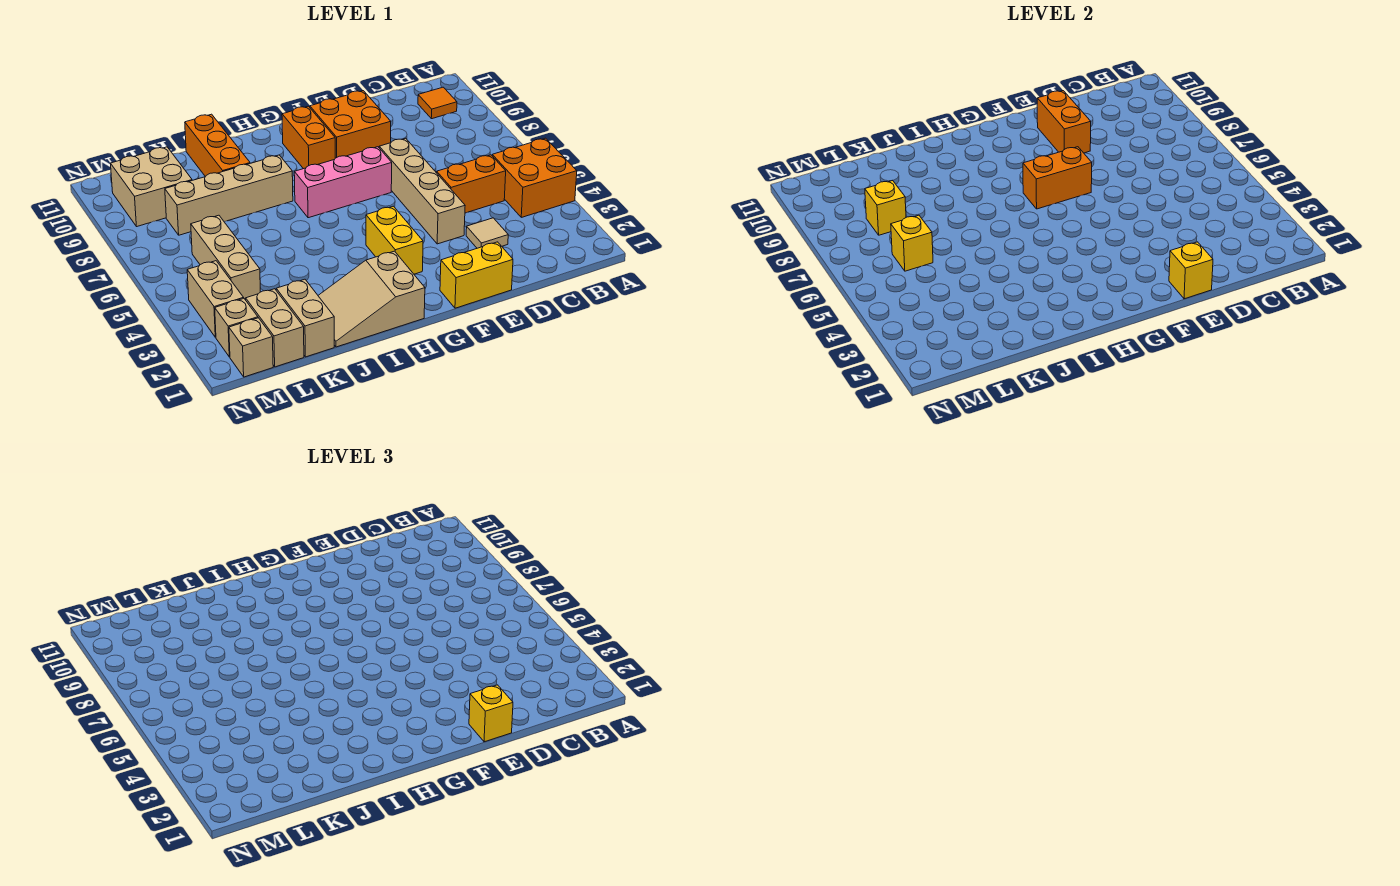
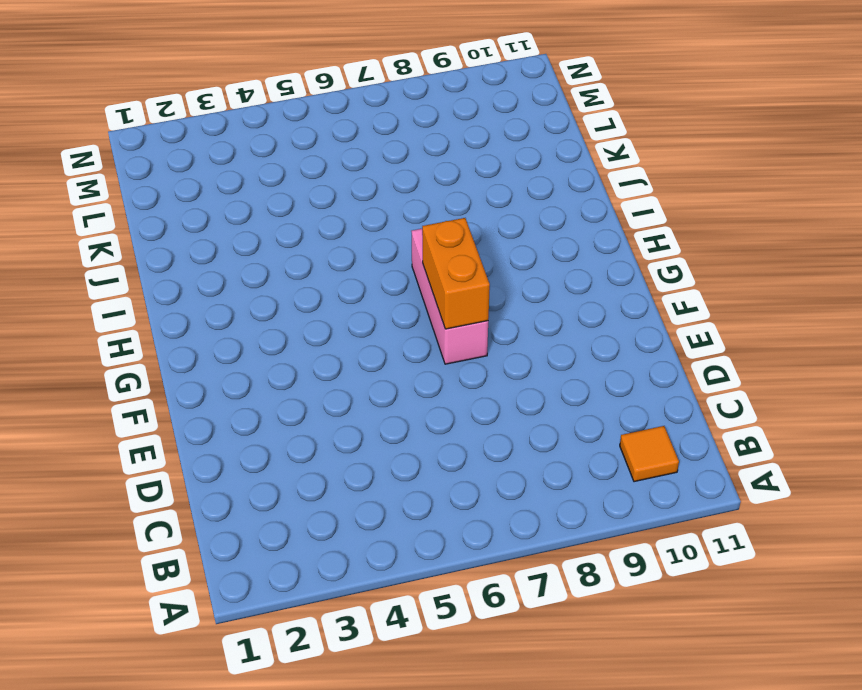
none -> orange 2x2 brick [492,138,577,217]
none -> orange 1x2 brick [437,155,506,213]
none -> tan 1x1 tile [466,218,508,248]

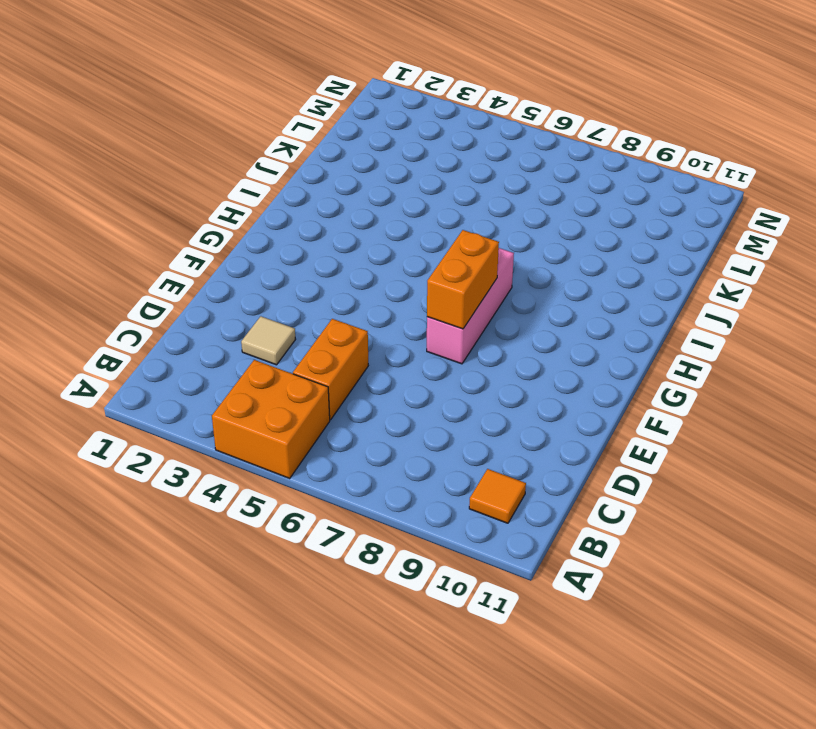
none -> yellow 1x2 brick [440,242,513,308]
none -> tan 1x4 brick [379,138,465,244]
none -> orange 2x2 brick [310,91,391,158]

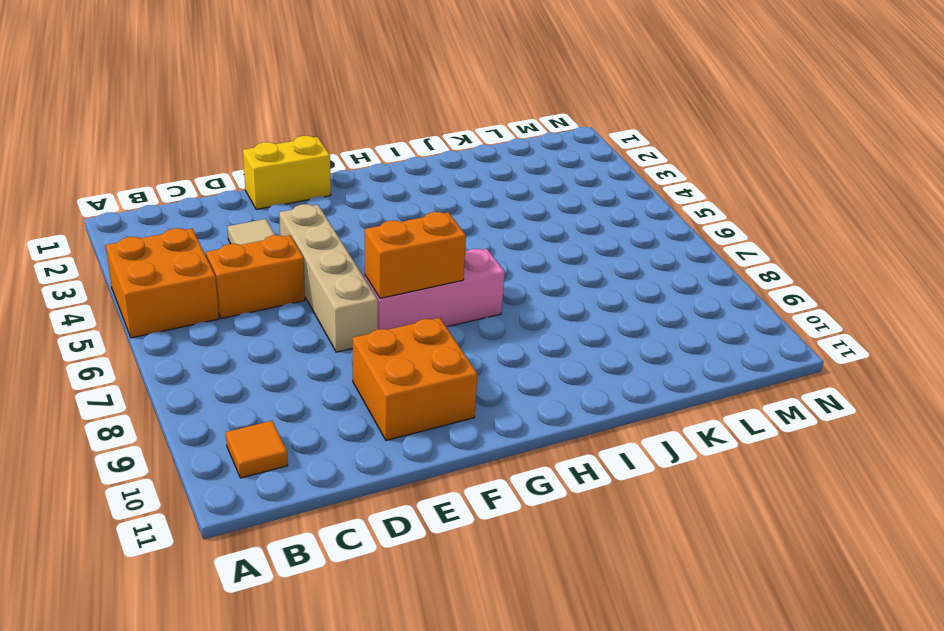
none -> yellow 1x2 brick [366,206,423,274]
none -> orange 1x2 brick [282,106,335,169]
none -> tan 2x3 slope [318,251,425,347]

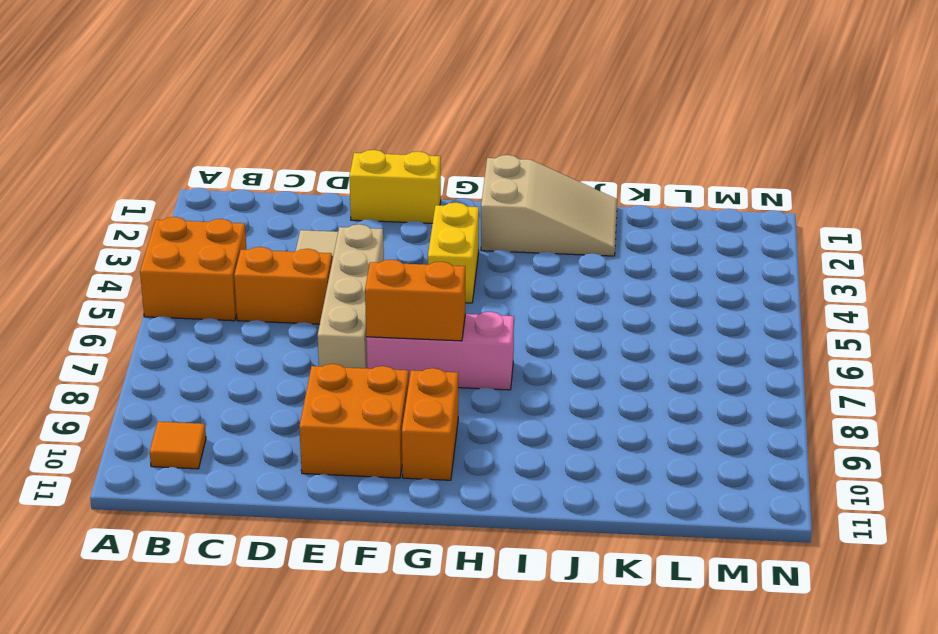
none -> tan 1x4 brick [165,155,293,235]
none -> orange 1x3 brick [185,114,250,177]
none -> tan 1x2 brick [276,279,334,357]

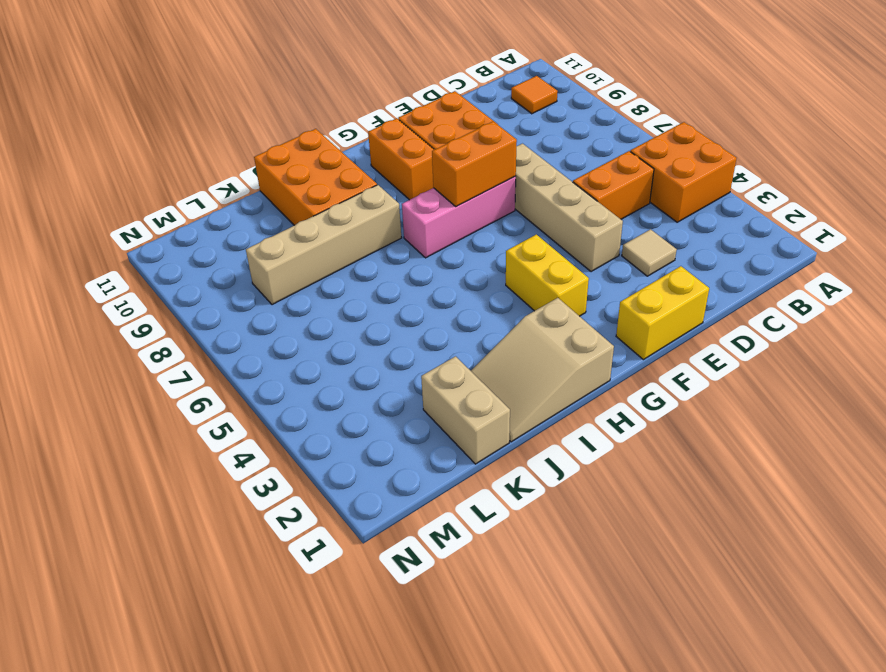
orange 2x3 brick [254,129,377,225] -> orange 1x3 brick [185,114,250,177]
none -> tan 1x2 brick [246,289,304,367]
none -> tan 1x3 brick [191,215,260,300]
none -> tan 2x2 brick [111,147,192,227]

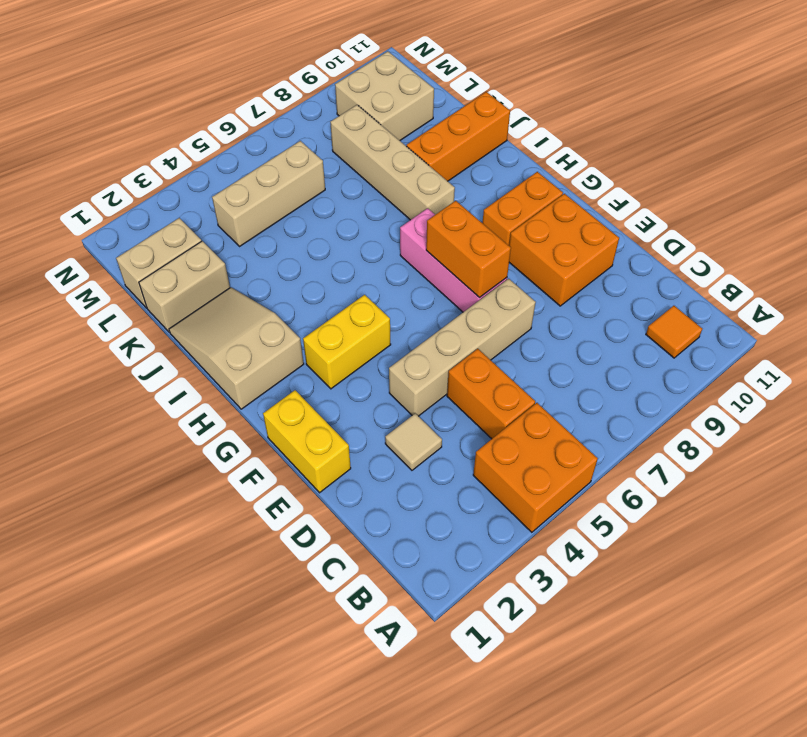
none -> tan 1x1 brick [229,318,273,377]
none -> tan 1x1 brick [215,299,258,357]
none -> tan 1x2 brick [187,261,244,337]

